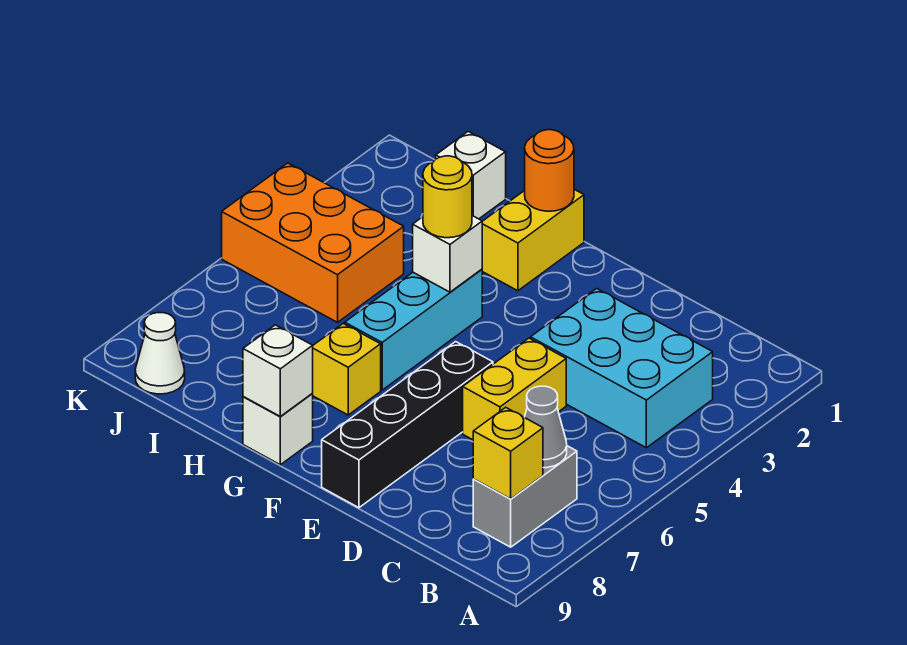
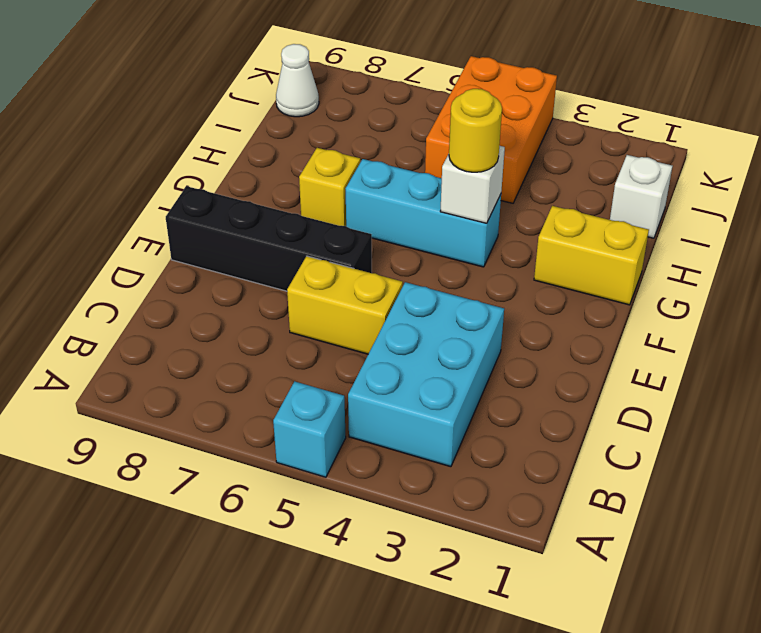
cyan 1x1 brick [273,381,346,477] -> none
none -> grey 1x2 brick [473,446,577,547]
none -> white 1x1 brick [243,393,313,465]
none -> grey 1x1 cone [525,386,567,468]

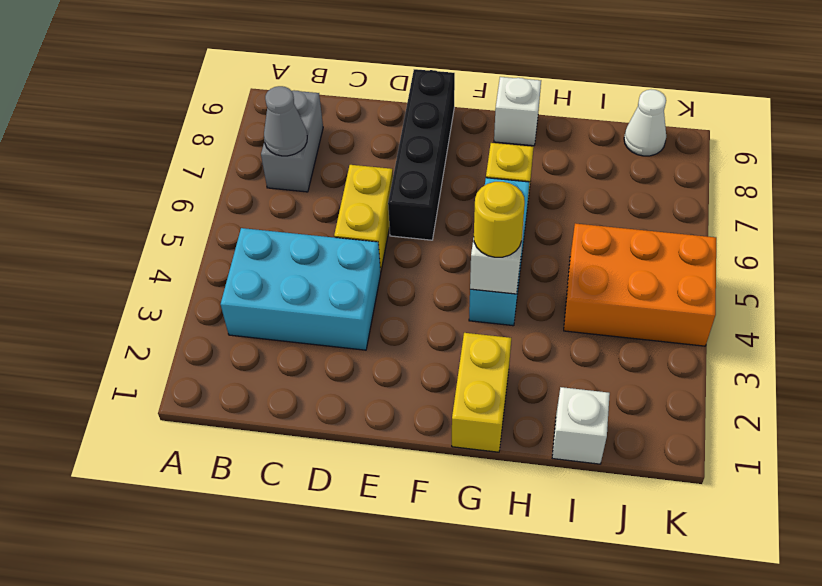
none -> yellow 1x1 brick [473,407,543,499]
none -> orange 1x1 round brick [525,130,574,211]
none -> white 1x1 brick [243,325,313,416]

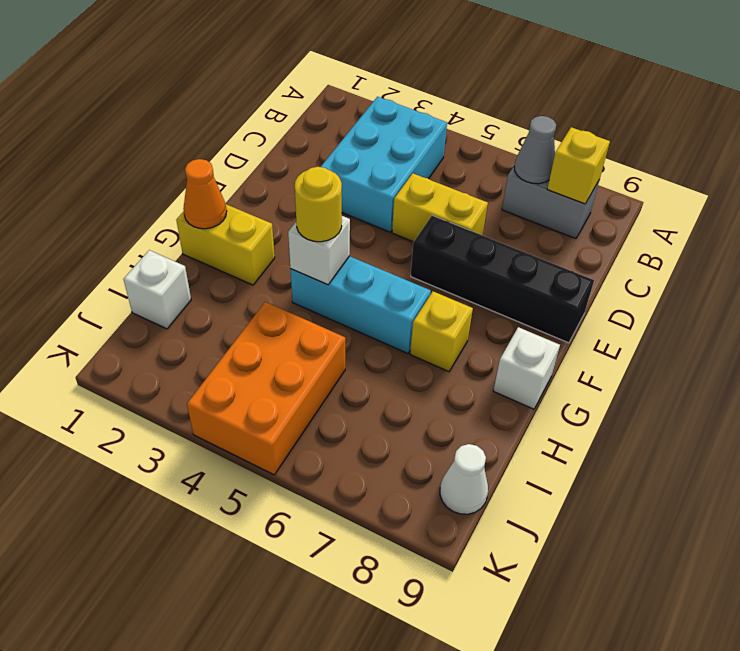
orange 1x1 cone [183,159,227,229] -> orange 1x1 round brick [525,130,574,211]
none -> white 1x1 brick [243,325,313,416]

